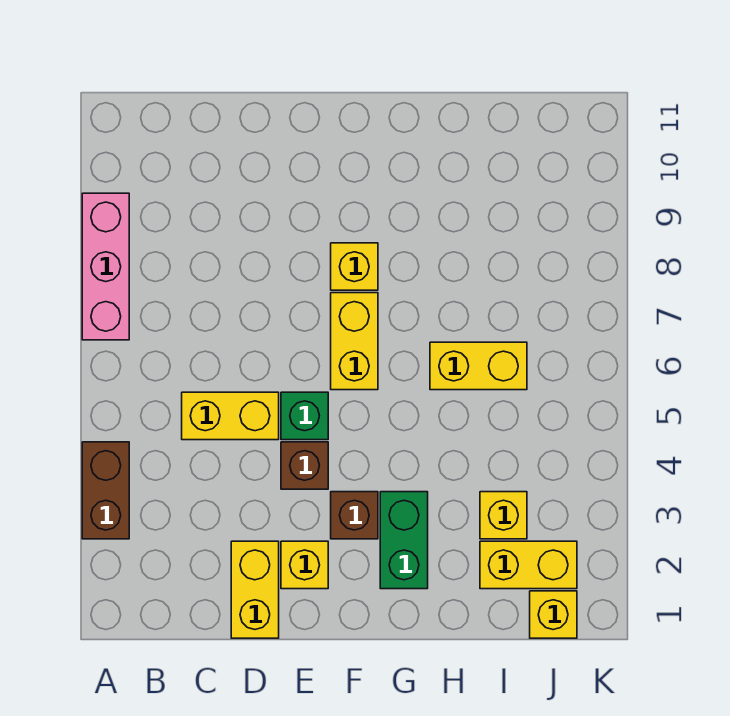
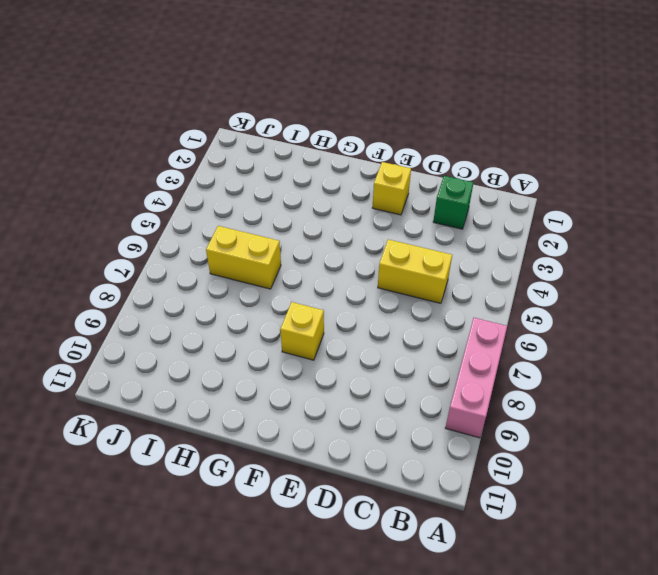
green 1x1 brick [433,176,474,229] -> green 1x1 brick moved to [281,392,328,440]
none -> brown 1x2 brick [82,442,129,539]
none -> yellow 1x2 brick [231,541,279,638]
none -> brown 1x1 brick [281,442,328,489]

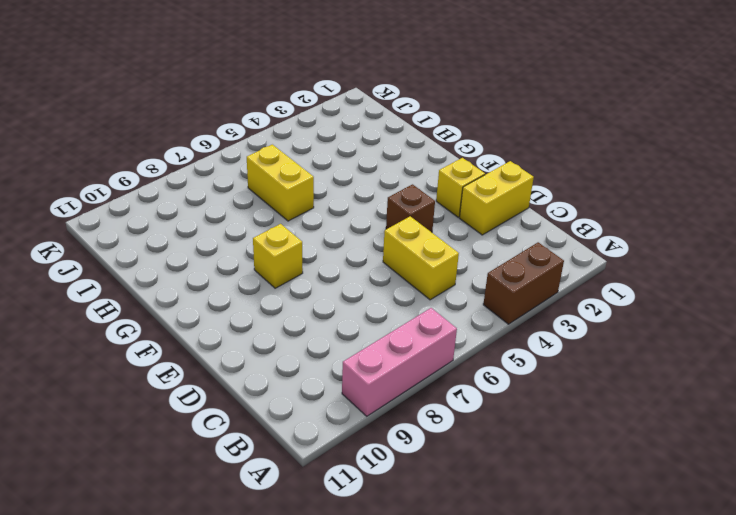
none -> green 1x1 brick [281,392,328,440]
none -> brown 1x1 brick [331,492,378,539]
none -> yellow 1x2 brick [331,293,378,390]

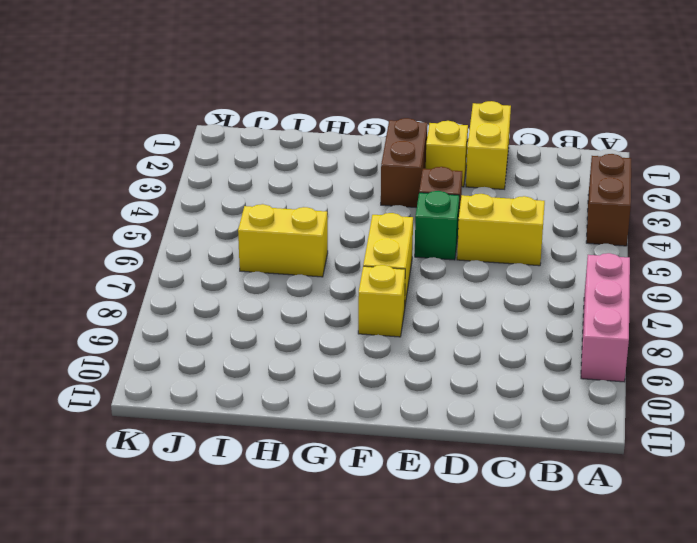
brown 1x2 brick [381,118,428,208] -> brown 1x1 brick [331,492,378,539]
none -> green 1x2 brick [380,492,428,589]
none -> yellow 1x2 brick [480,541,577,589]
none -> yellow 1x1 brick [480,492,527,539]

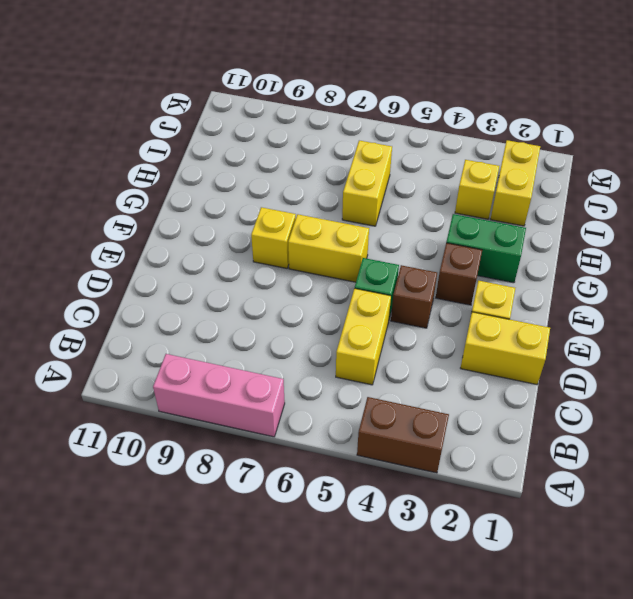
none -> yellow 1x1 brick [530,591,577,638]

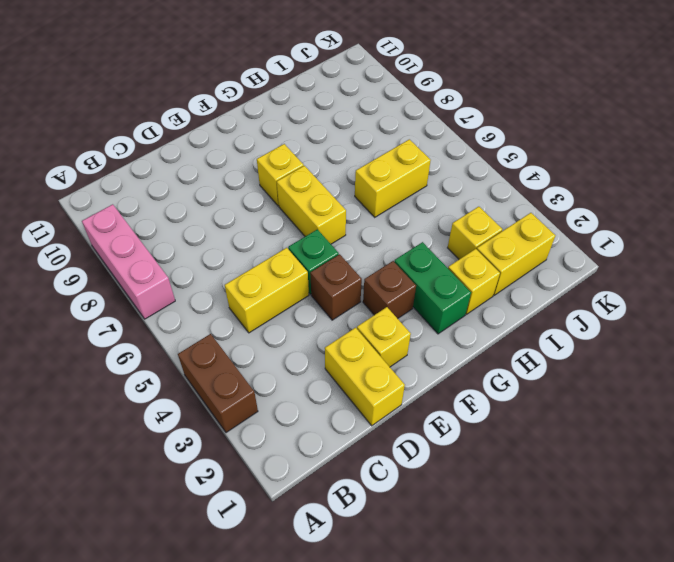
yellow 1x1 brick [448,249,500,314] -> yellow 1x1 brick moved to [530,591,577,638]

